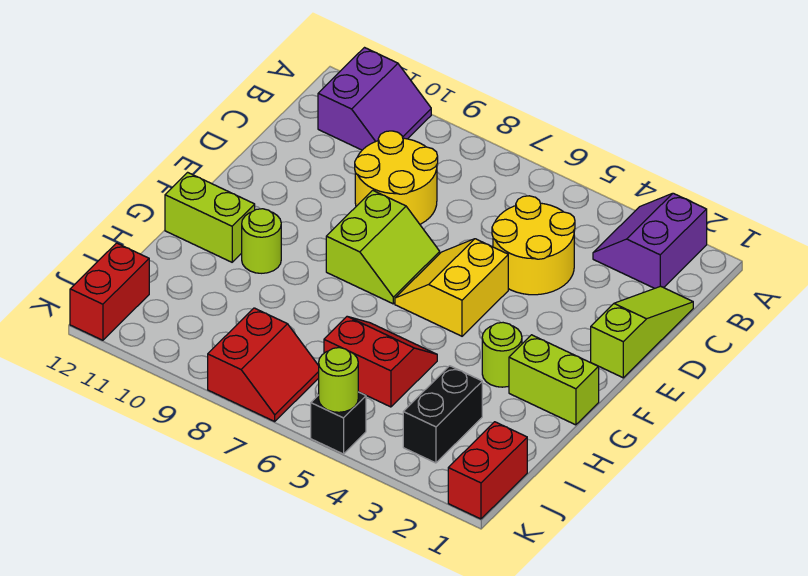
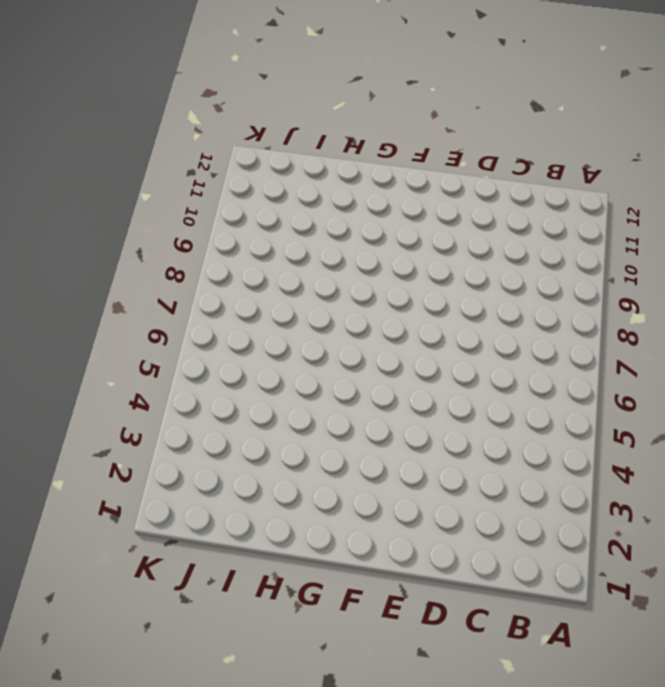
none -> purple 2x2 slope [593,193,707,288]
none -> purple 2x2 slope [318,48,431,150]
none -> lime 1x3 slope [591,286,693,378]

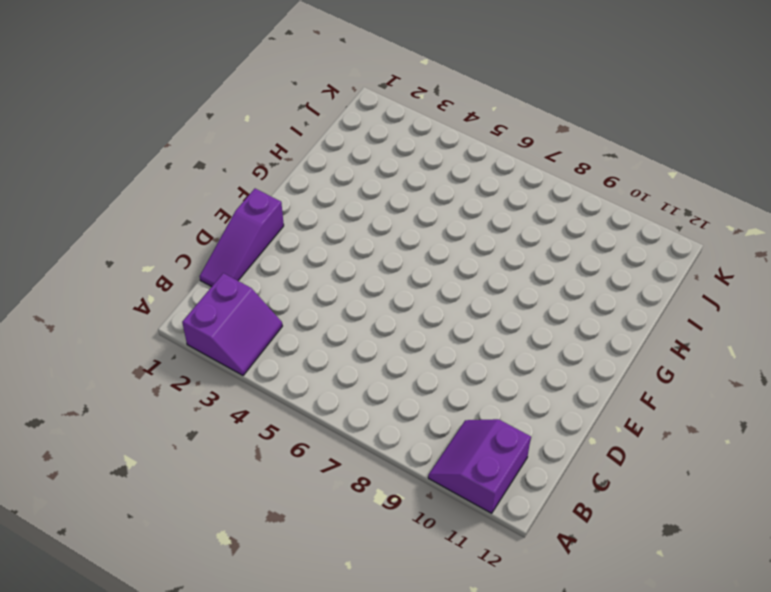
purple 1x3 slope [200,189,284,287] -> lime 1x3 slope [591,286,693,378]
none -> yellow 2x2 round brick [492,196,575,295]
none -> yellow 2x2 round brick [355,131,438,224]
none -> yellow 2x2 slope [395,239,508,336]

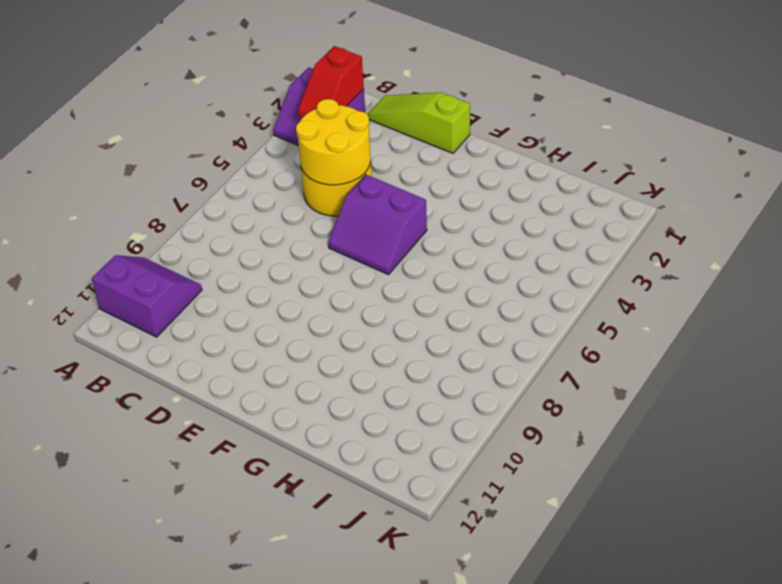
red 1x2 slope [298,46,364,117] -> none
yellow 2x2 round brick [296,99,371,185] -> yellow 2x2 round brick moved to [355,131,438,224]
purple 2x2 slope [328,175,427,275] -> yellow 2x2 slope [395,239,508,336]
none -> lime 2x2 slope [326,190,440,304]
none -> lime 1x2 brick [509,335,599,425]
none -> lime 1x1 round brick [482,323,522,387]

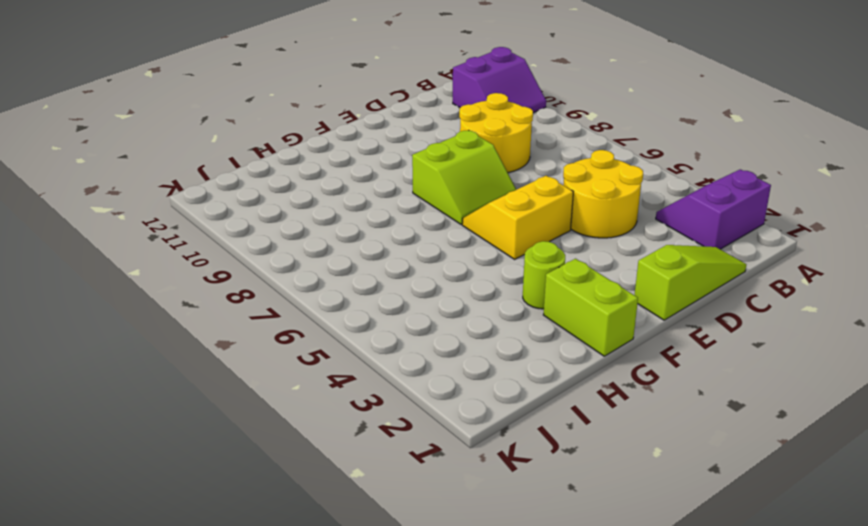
none -> lime 1x1 round brick [242,209,281,273]
none -> lime 1x2 brick [165,172,255,262]
none -> red 2x2 slope [324,317,437,407]

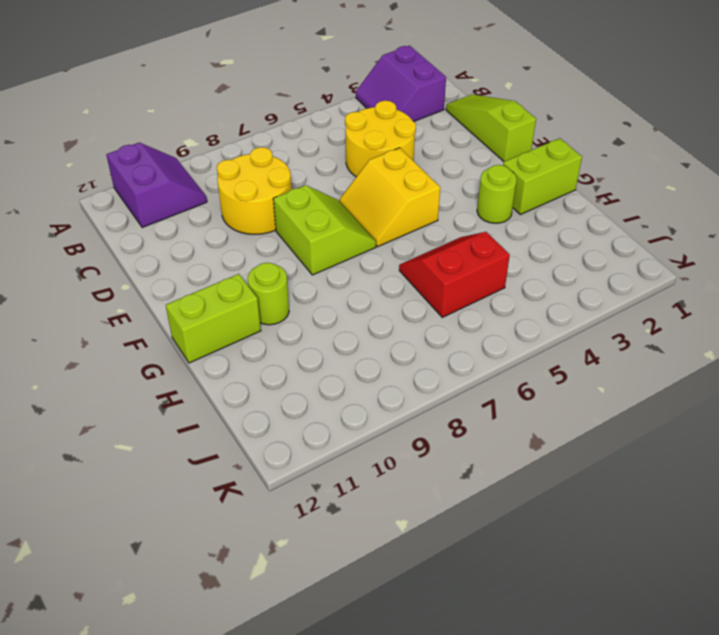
none -> black 1x2 brick [403,366,482,463]
none -> red 1x2 brick [448,422,527,519]
none -> red 2x2 slope [208,308,319,421]

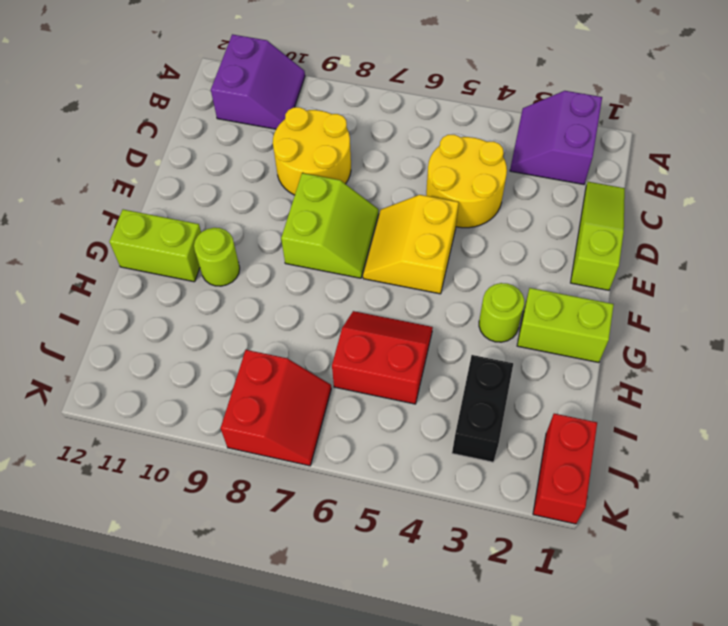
none -> red 1x2 brick [70,243,149,340]
none -> black 1x1 brick [311,392,366,454]
none -> lime 1x1 round brick [319,348,358,412]

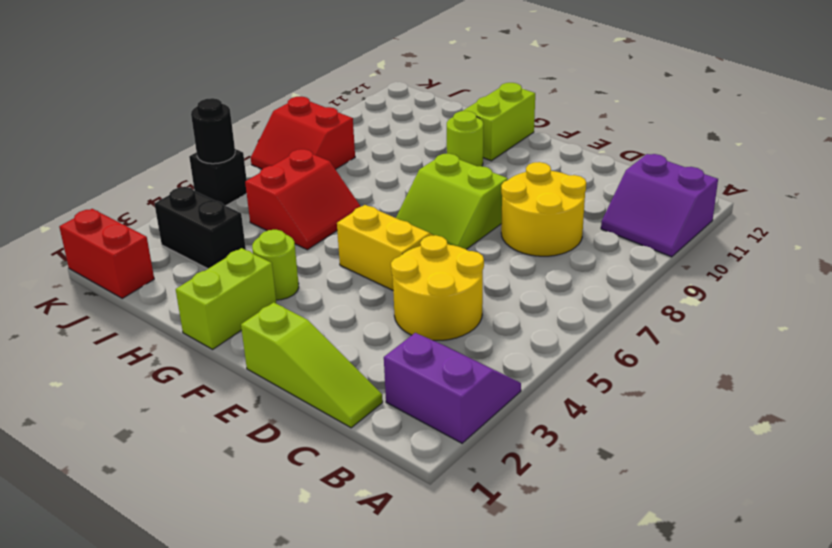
black 1x1 round brick [191,98,235,164] -> lime 1x1 round brick [319,348,358,412]
none -> red 1x2 brick [70,243,149,340]

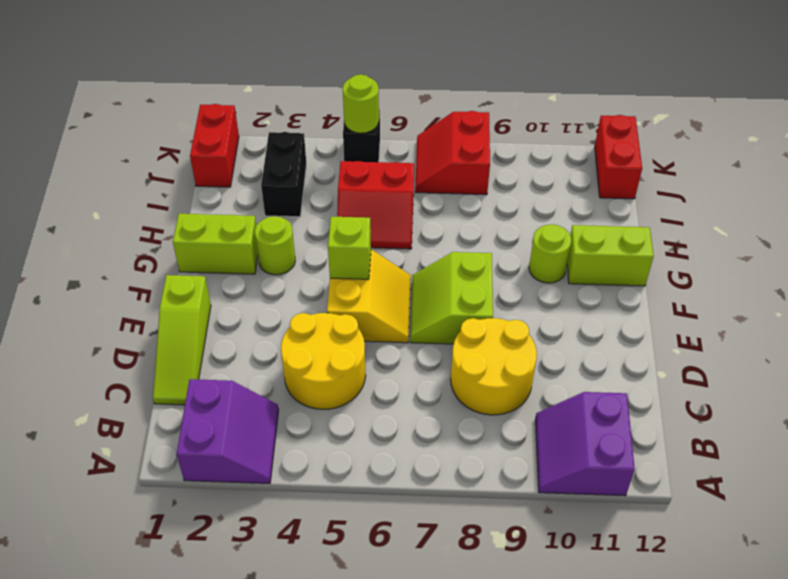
lime 1x1 brick [328,217,371,279] -> none

